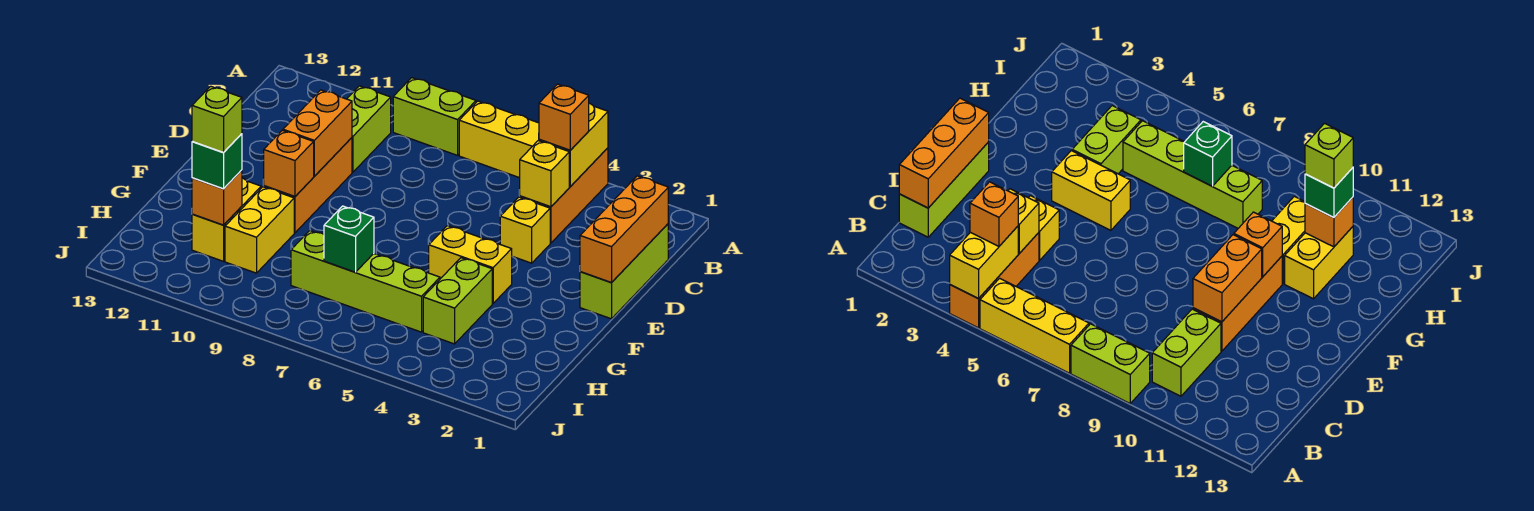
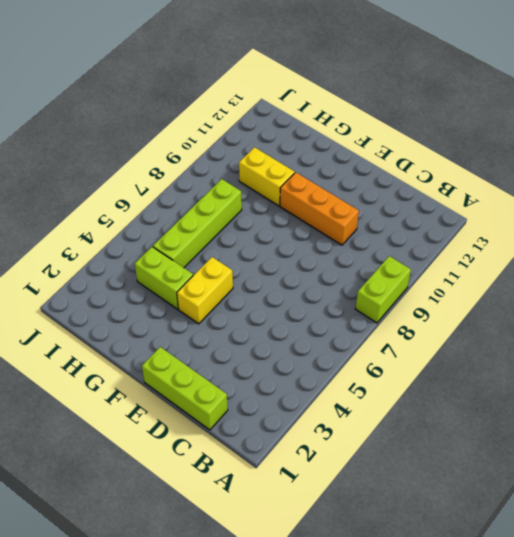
none -> orange 1x3 brick [520,148,608,243]
none -> yellow 1x3 brick [459,101,539,178]
none -> lime 1x2 brick [347,86,391,172]

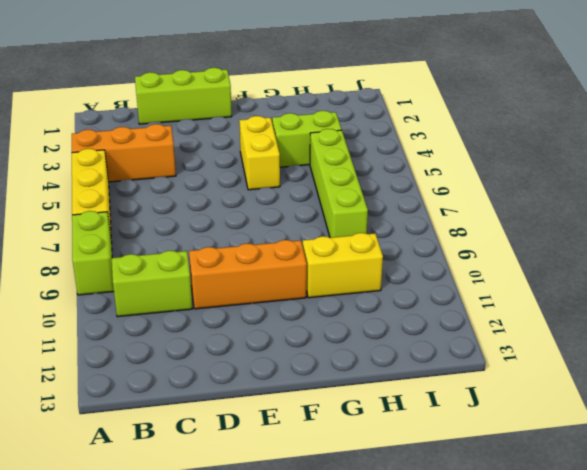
none -> yellow 1x1 brick [500,197,550,263]
none -> yellow 1x2 brick [192,178,261,261]
none -> yellow 1x2 brick [539,103,608,187]

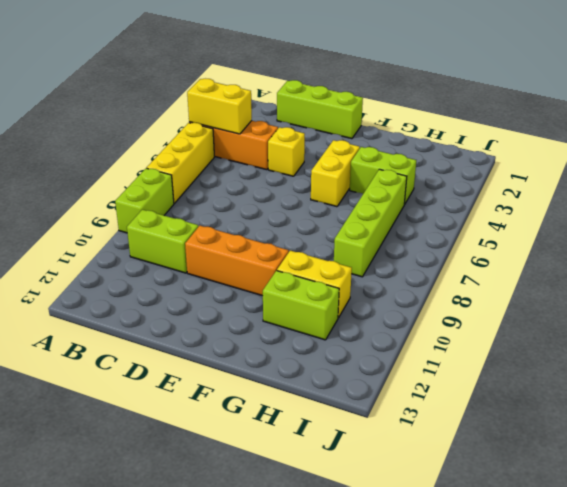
lime 1x2 brick [263,271,339,340] -> yellow 1x2 brick [192,178,261,261]
none -> orange 1x3 brick [580,176,668,283]
none -> yellow 1x1 brick [520,141,569,207]
none -> orange 1x2 brick [283,90,352,176]

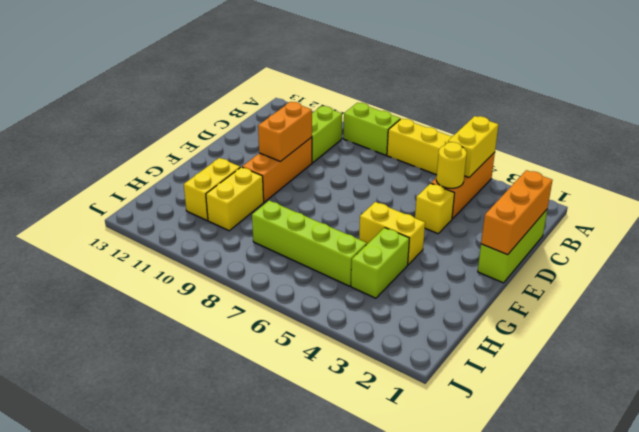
yellow 1x1 round brick [436,142,467,188] -> yellow 1x1 brick [520,141,569,207]
none -> orange 1x1 brick [264,130,314,197]
none -> green 1x1 brick [324,206,374,272]
none -> orange 1x1 brick [192,170,242,225]

